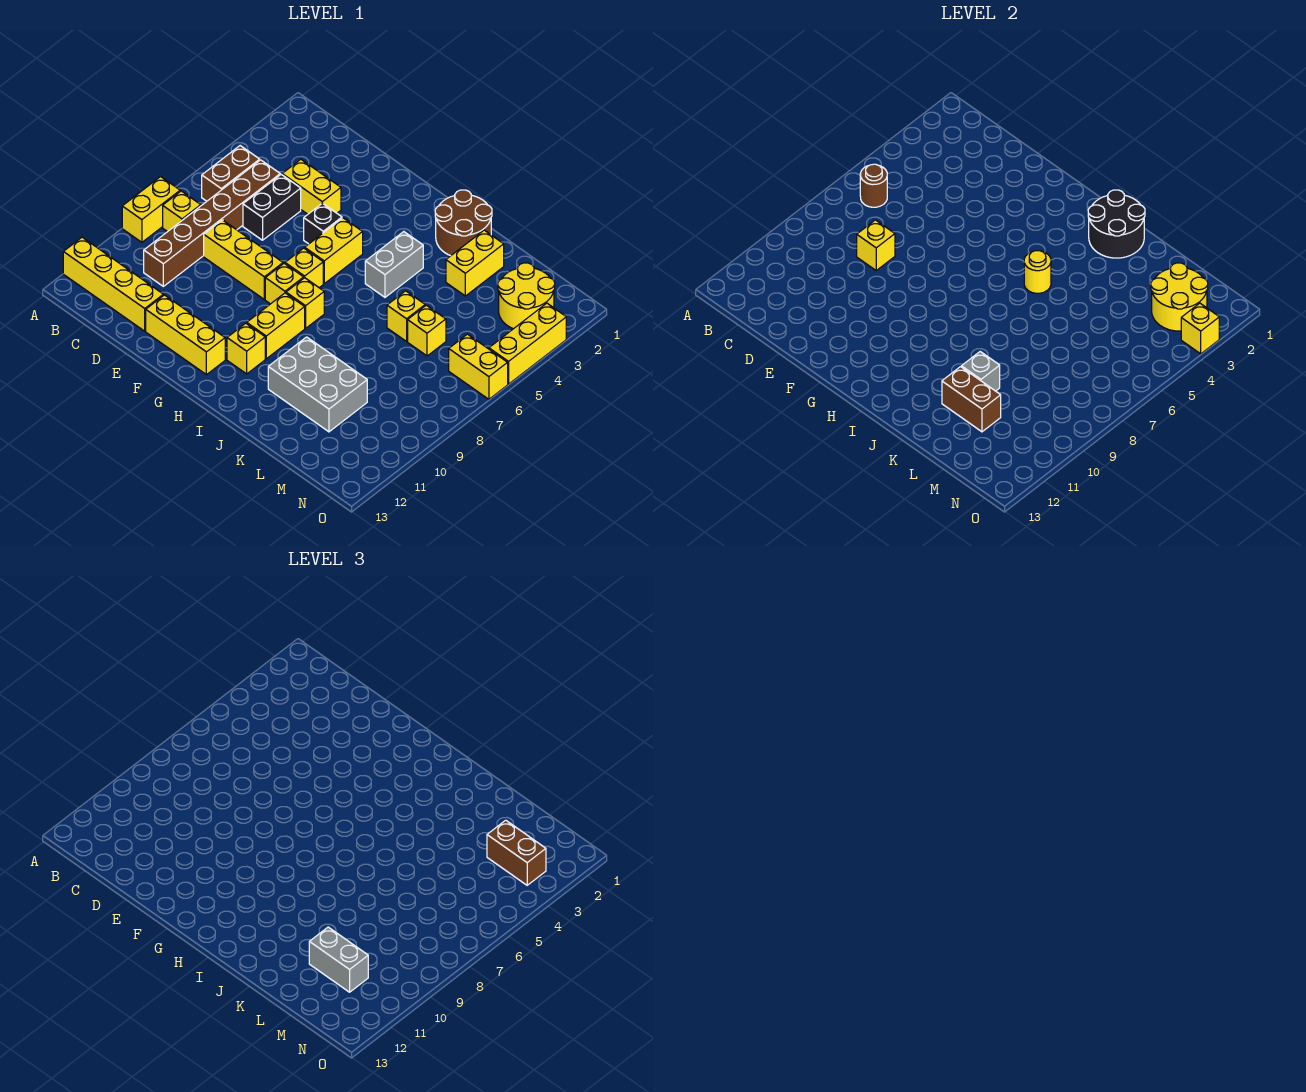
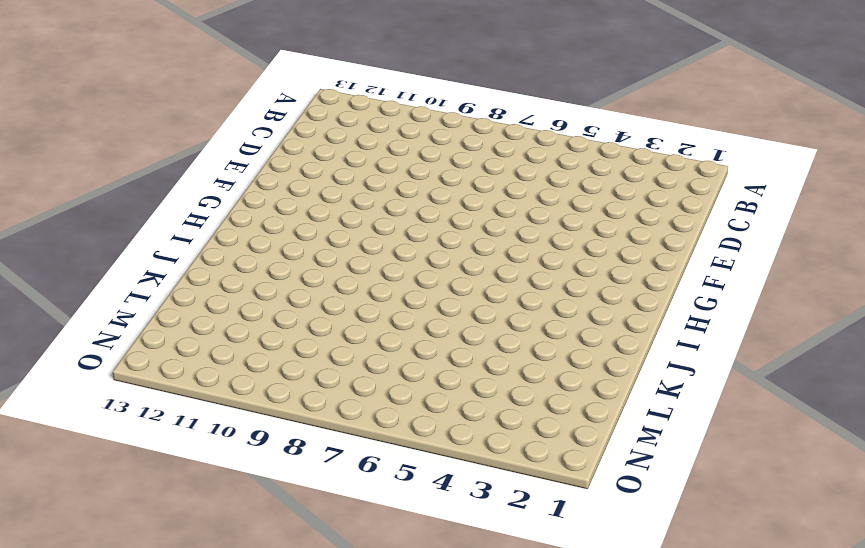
none -> yellow 1x2 brick [122,177,180,242]
none -> yellow 1x4 brick [63,237,163,331]
none -> brown 1x2 brick [202,146,260,201]
none -> yellow 1x1 brick [163,191,201,232]

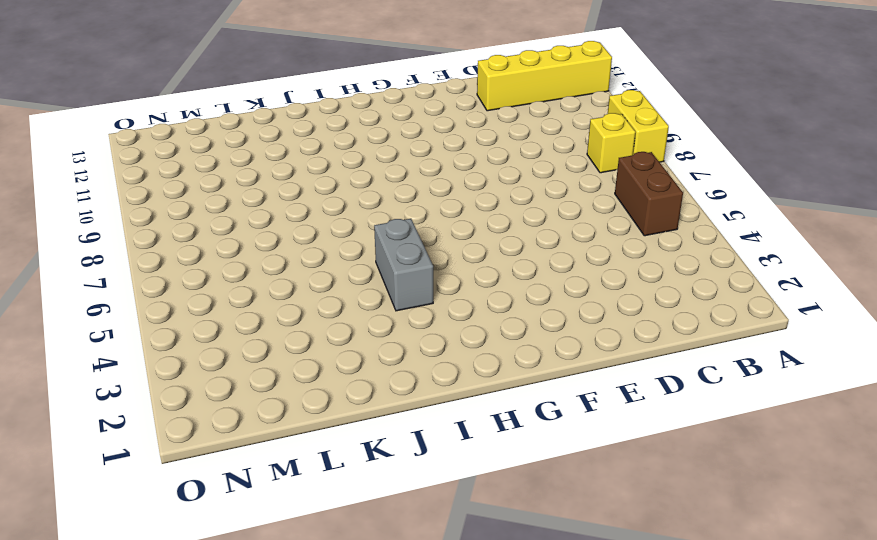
none -> brown 1x6 brick [144,160,280,286]
none -> yellow 1x2 brick [282,159,341,214]
none -> black 1x2 brick [243,174,301,240]
none -> yellow 1x3 brick [204,220,283,299]

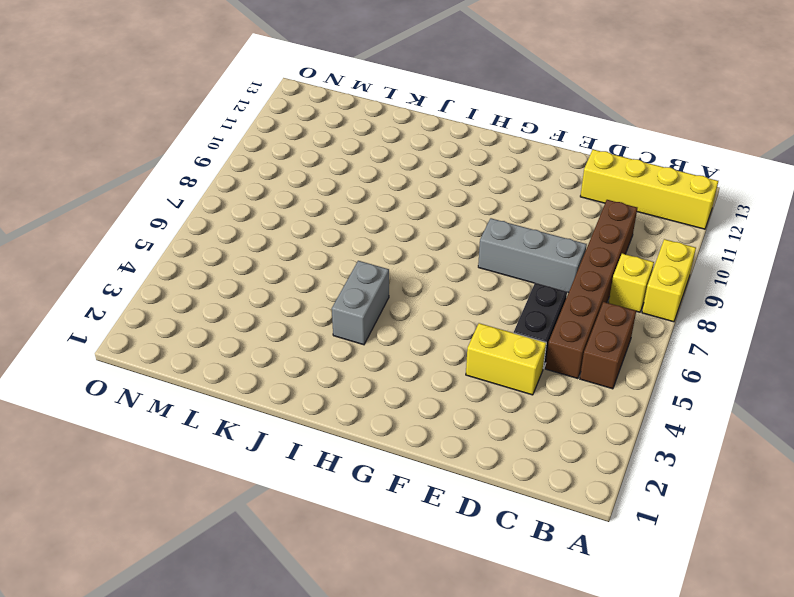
grey 1x3 brick [478,218,587,293] -> yellow 1x3 brick [204,220,283,299]
none -> yellow 1x3 brick [146,295,225,375]
none -> black 1x1 brick [304,203,342,244]
none -> yellow 1x2 brick [305,218,363,283]
none -> yellow 1x1 brick [285,248,323,288]

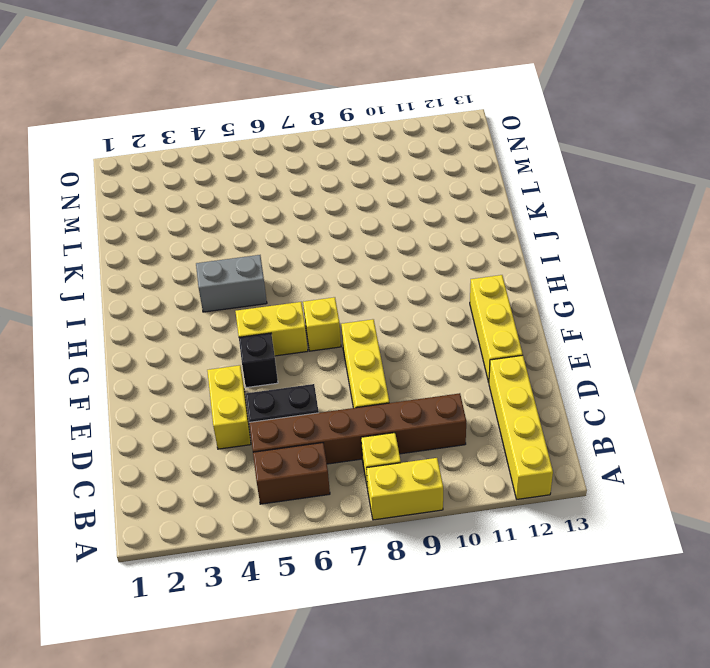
none -> yellow 1x1 brick [265,263,304,304]
none -> yellow 1x1 brick [286,278,324,328]
none -> yellow 1x2 brick [247,293,305,359]
none -> yellow 1x1 brick [227,323,265,374]

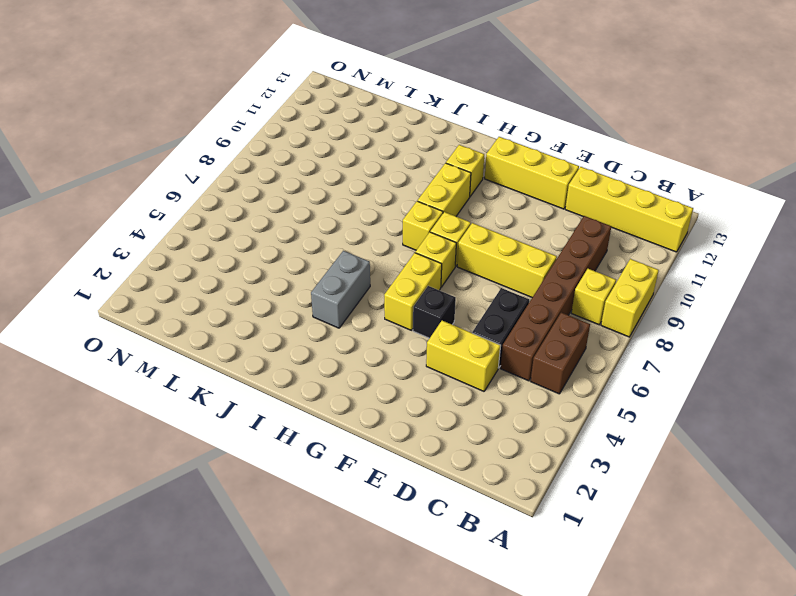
none -> brown 2x2 round brick [435,190,492,256]
none -> grey 2x3 brick [268,337,367,432]
none -> yellow 1x2 brick [446,230,504,296]
none -> yellow 1x1 brick [387,291,425,341]

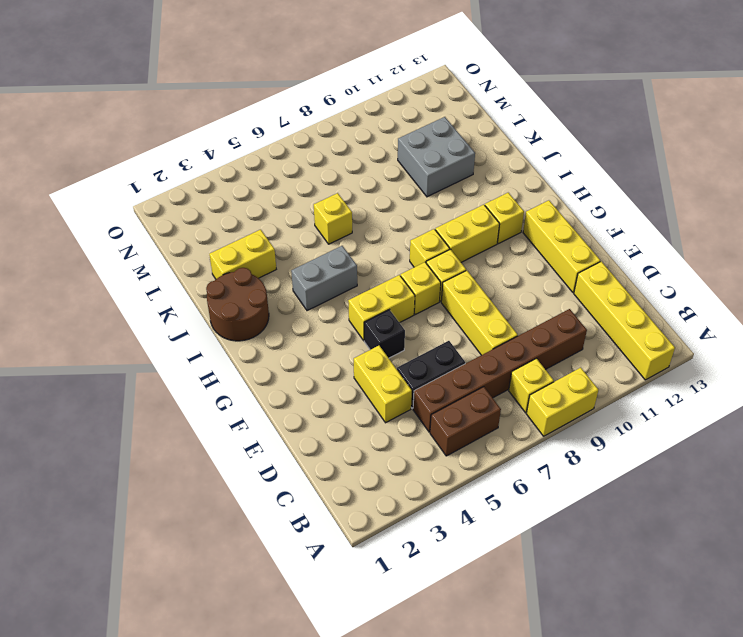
grey 2x2 brick [398,117,475,197] -> grey 2x3 brick [268,337,367,432]
none -> yellow 1x1 brick [408,305,446,356]
none -> yellow 2x2 round brick [498,263,555,329]
none -> yellow 1x2 brick [449,334,508,399]
none -> yellow 1x3 brick [489,303,566,384]

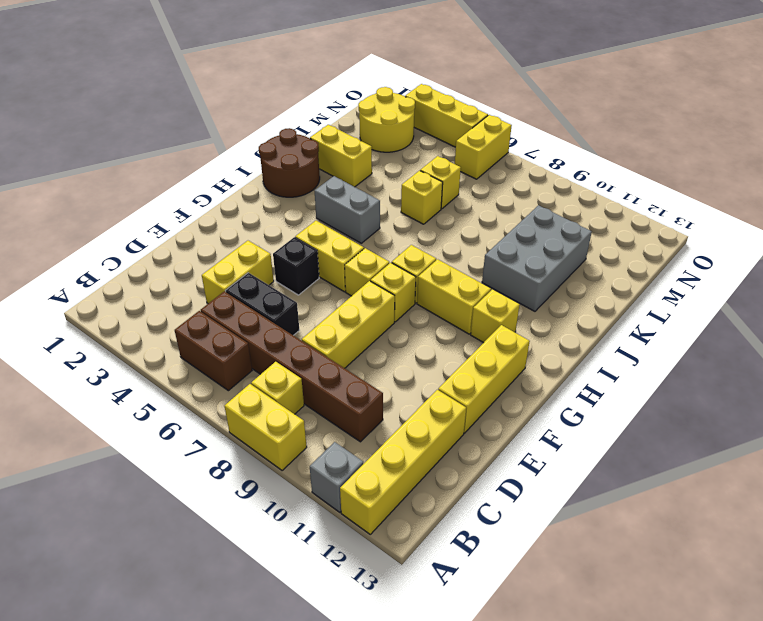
grey 1x1 brick [310,442,363,512] -> grey 1x1 brick moved to [961,352,1000,391]
none -> brown 1x1 round brick [860,164,887,207]
none -> yellow 1x1 brick [857,220,895,270]
none -> black 2x2 round brick [1088,190,1145,258]
none -> yellow 1x1 round brick [1024,251,1051,293]

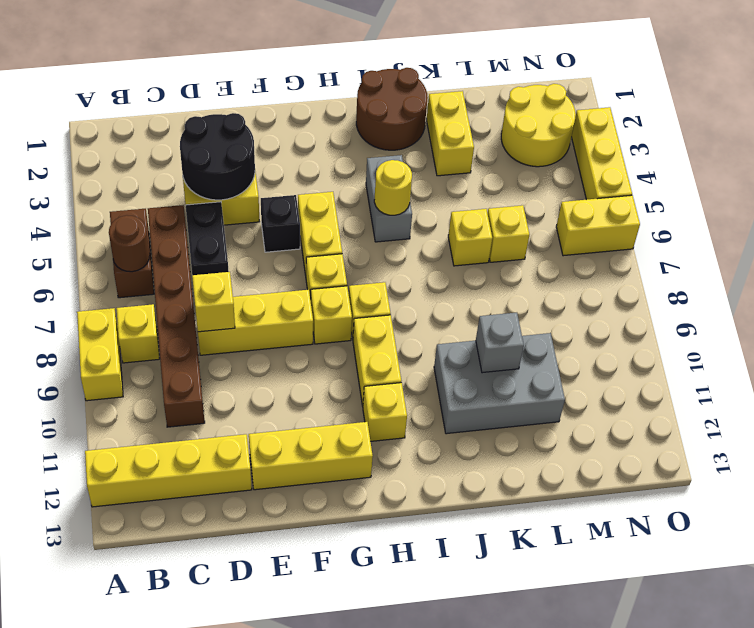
black 2x2 round brick [180,113,255,200] -> black 2x2 round brick moved to [1088,190,1145,258]
none -> brown 1x2 brick [942,367,1001,432]
none -> yellow 2x2 round brick [1151,263,1208,331]
none -> yellow 1x1 brick [1181,303,1219,354]
none -> grey 1x2 brick [309,927,368,992]

